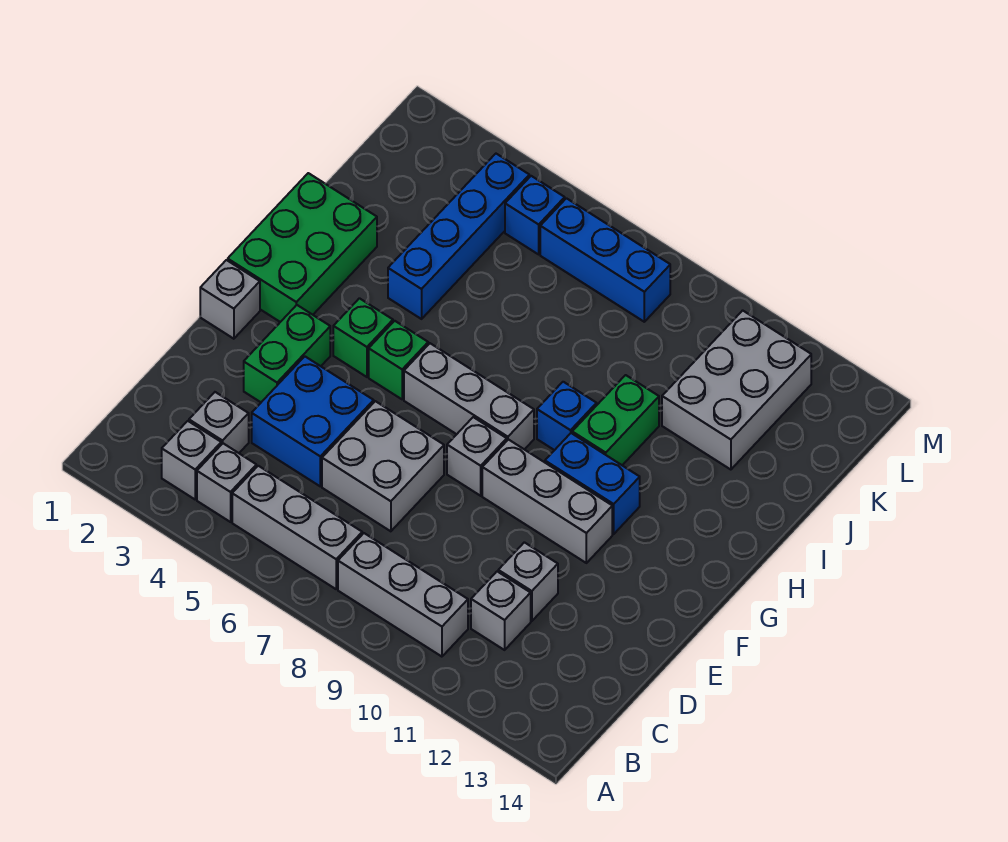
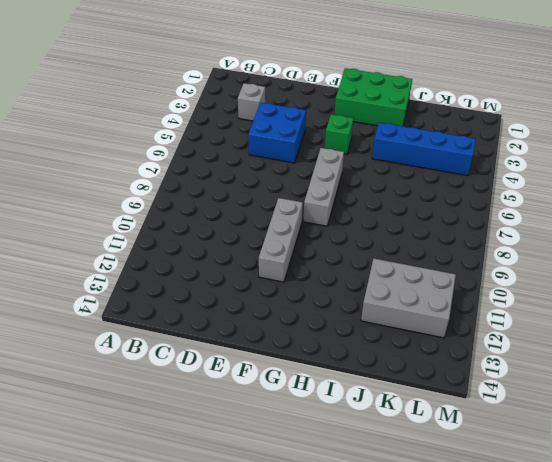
none -> grey 1x1 brick [162,421,221,499]
none -> grey 1x1 brick [197,443,256,522]
none -> grey 1x3 brick [232,466,362,589]

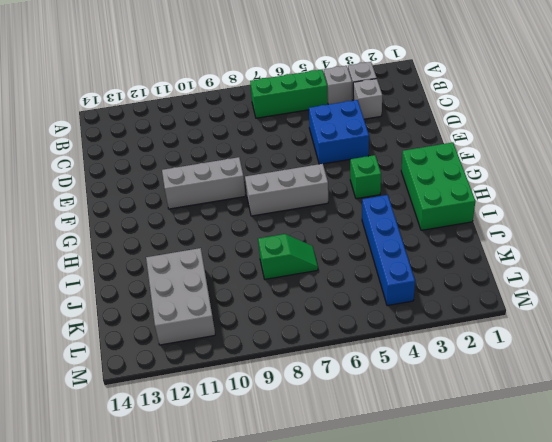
green 1x3 brick [250,70,328,118] -> grey 1x3 brick [232,466,362,589]
green 1x2 slope [258,234,318,279] -> none
none -> grey 1x3 brick [338,533,468,657]
none -> grey 1x1 brick [471,572,531,650]
none -> grey 2x2 brick [322,401,444,531]

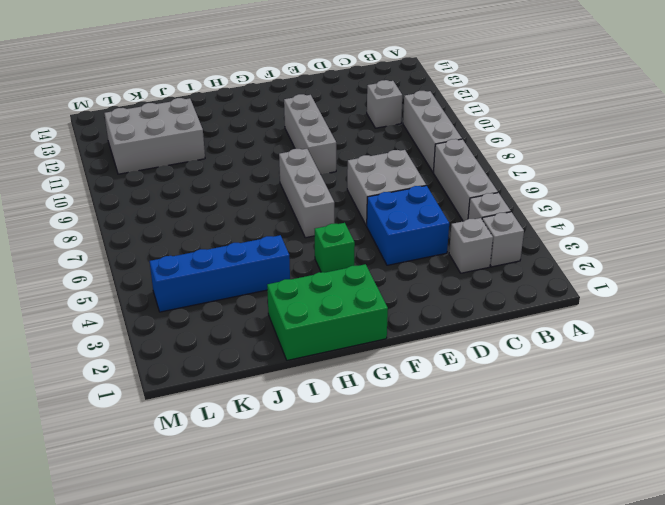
none -> grey 1x1 brick [498,542,558,621]
none -> green 1x2 brick [244,305,330,402]
none -> grey 1x1 brick [200,260,260,339]

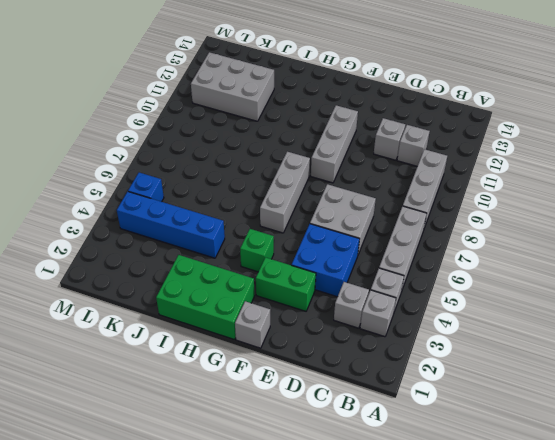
none -> grey 1x1 brick [447,417,507,496]
none -> green 1x1 brick [369,321,428,399]
none -> blue 1x2 brick [545,433,640,534]

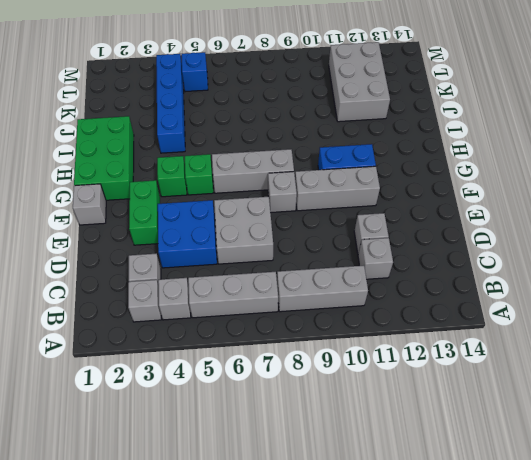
none -> blue 1x1 brick [537,382,597,450]
none -> green 1x2 brick [572,375,659,465]
none -> blue 1x3 brick [540,198,670,322]

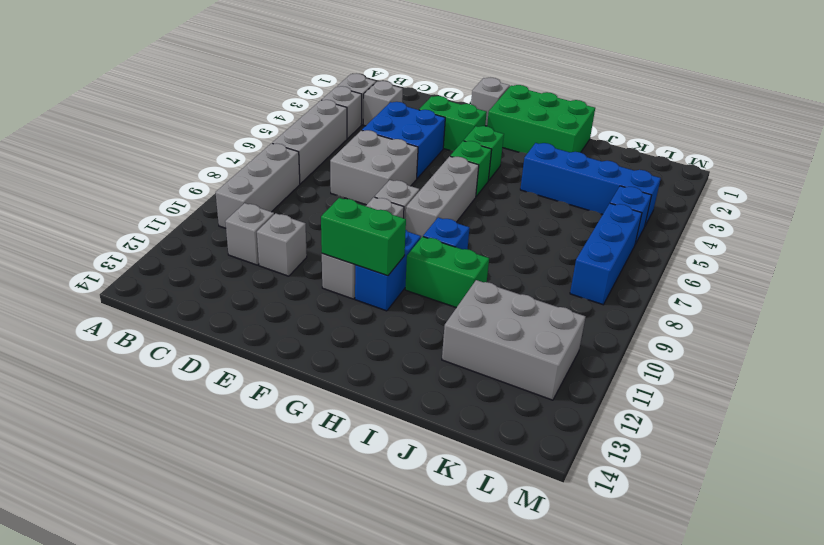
green 1x2 brick [321,198,406,276] -> none

